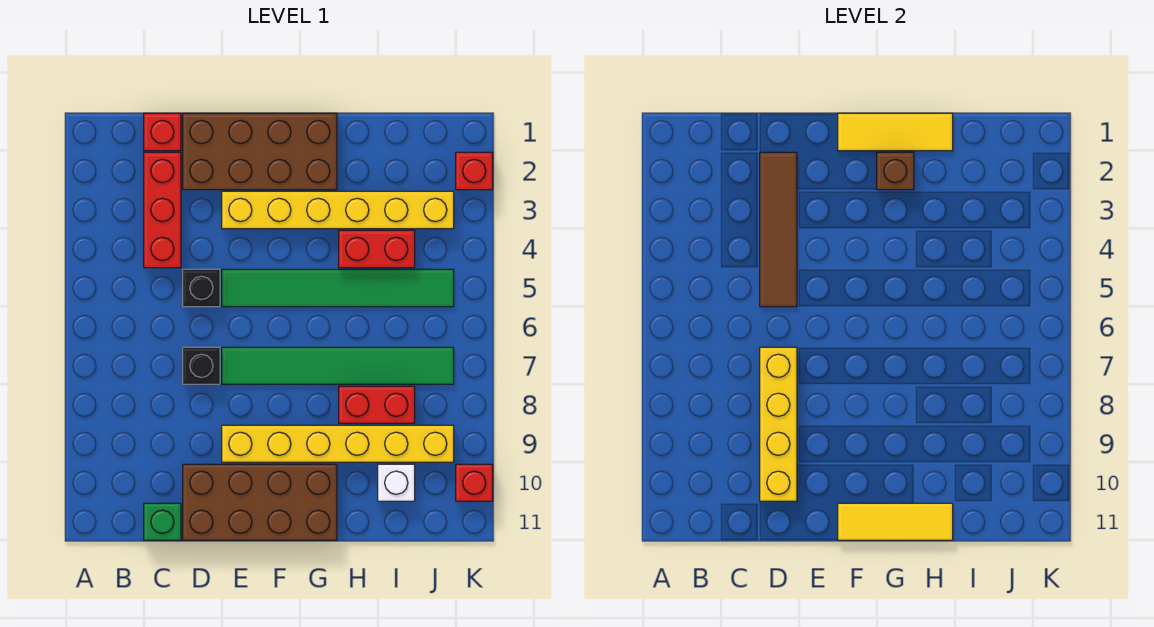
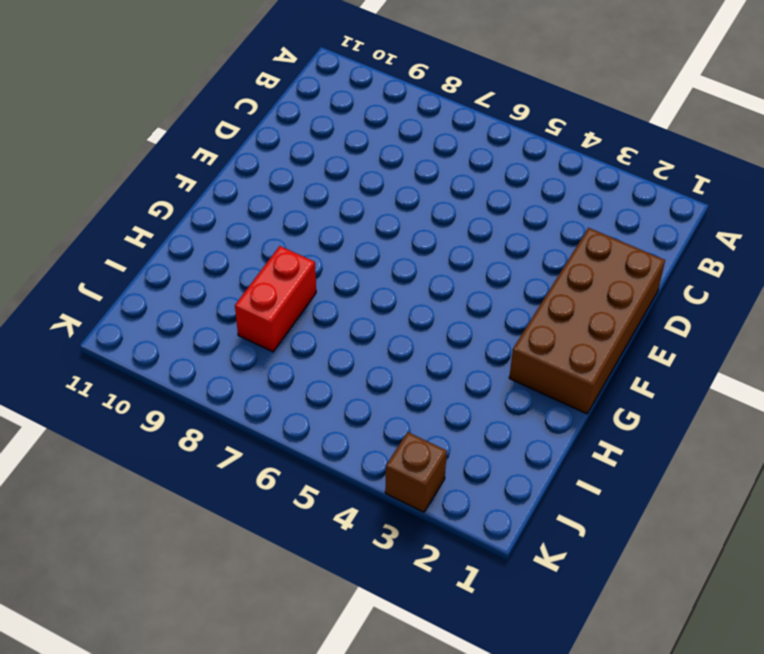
brown 1x1 brick [385,432,447,512] -> brown 1x1 brick moved to [877,152,914,190]
none -> red 1x1 brick [144,113,181,151]
none -> red 1x3 brick [144,152,181,268]
none -> green 1x1 brick [144,503,181,540]

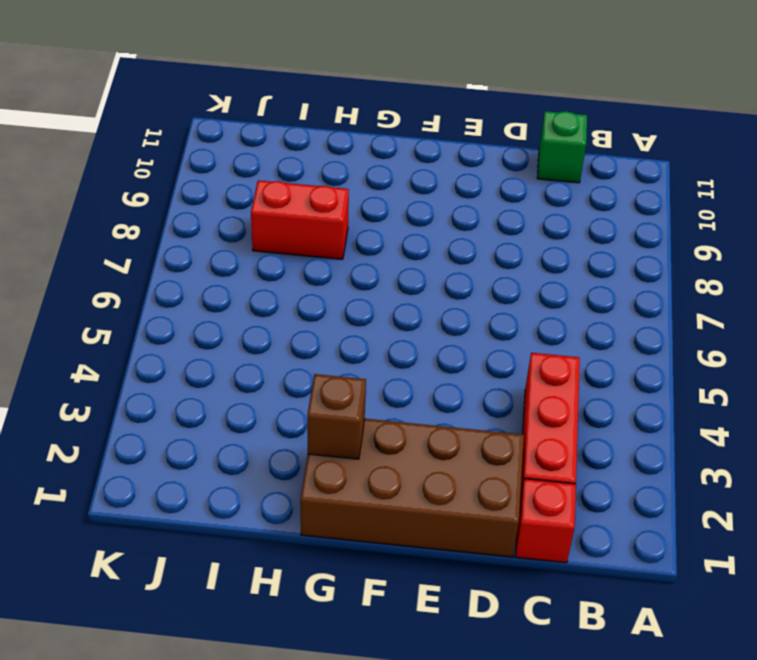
none -> black 1x1 brick [183,269,220,307]
none -> black 1x1 brick [183,347,220,384]
none -> brown 2x4 brick [183,464,337,540]

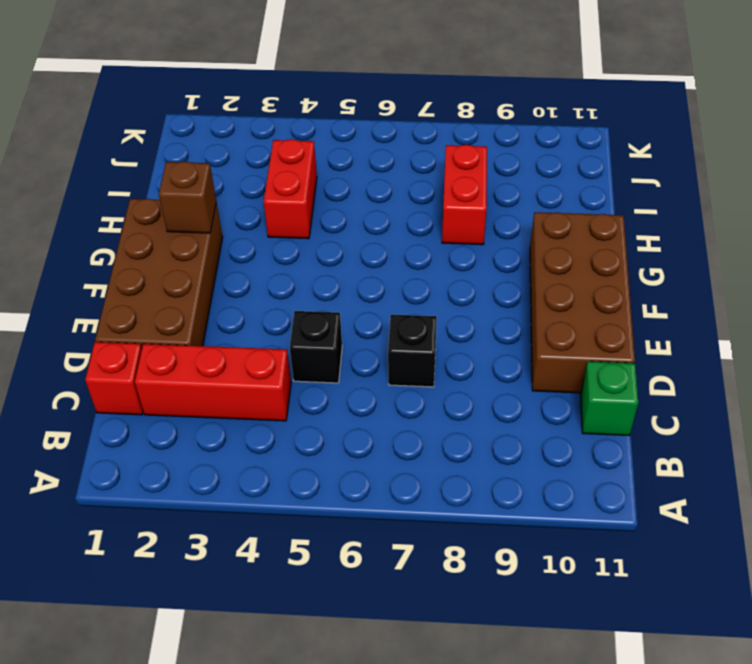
none -> yellow 1x6 brick [222,191,454,229]
none -> green 1x6 tile [222,269,454,307]
none -> green 1x6 tile [222,347,454,384]

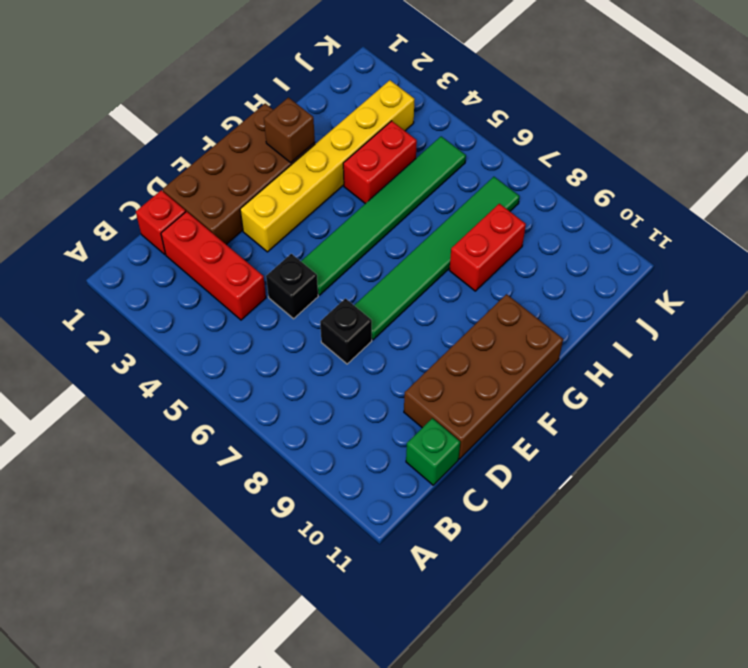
none -> yellow 1x6 brick [222,425,454,462]
none -> white 1x1 brick [378,464,415,501]
none -> red 1x1 brick [456,152,493,190]

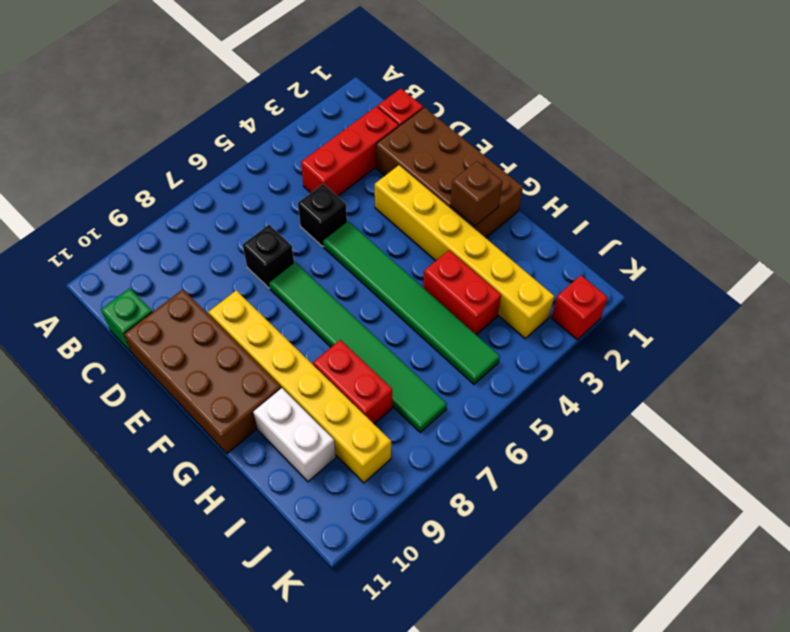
white 1x2 brick [253,388,336,482] -> white 1x1 brick [378,464,415,501]
none -> red 1x1 brick [456,464,493,501]
none -> brown 1x4 tile [760,152,797,307]
none -> yellow 1x4 brick [760,347,797,501]

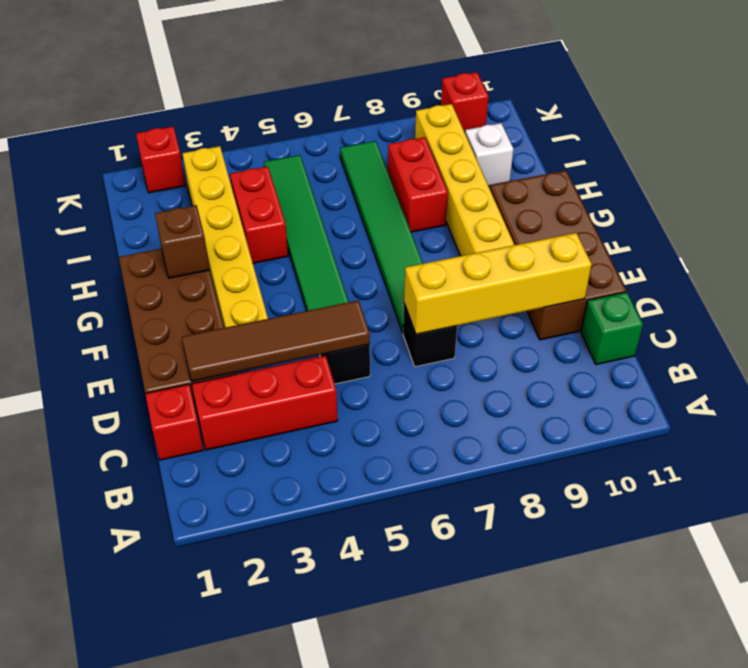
none -> yellow 1x3 tile [838,113,953,151]
none -> yellow 1x3 tile [838,503,953,540]

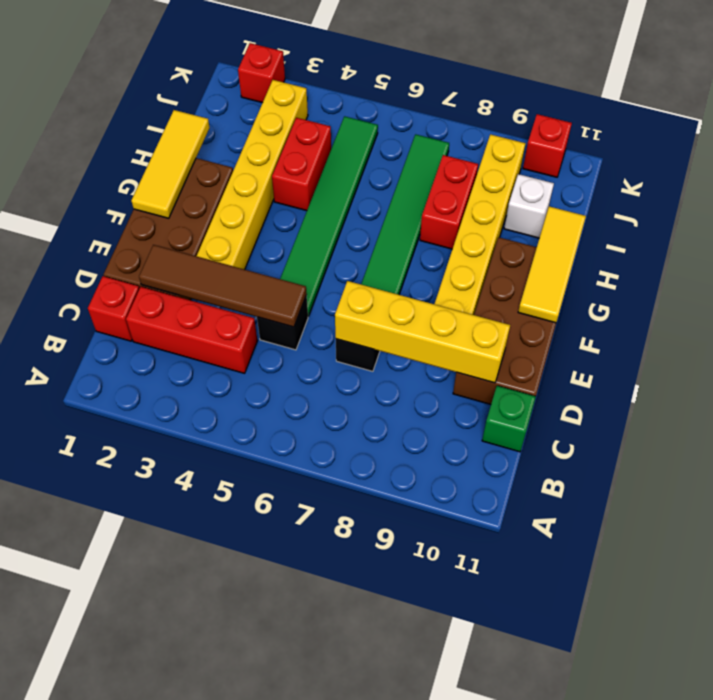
none -> brown 1x1 brick [877,152,914,190]

